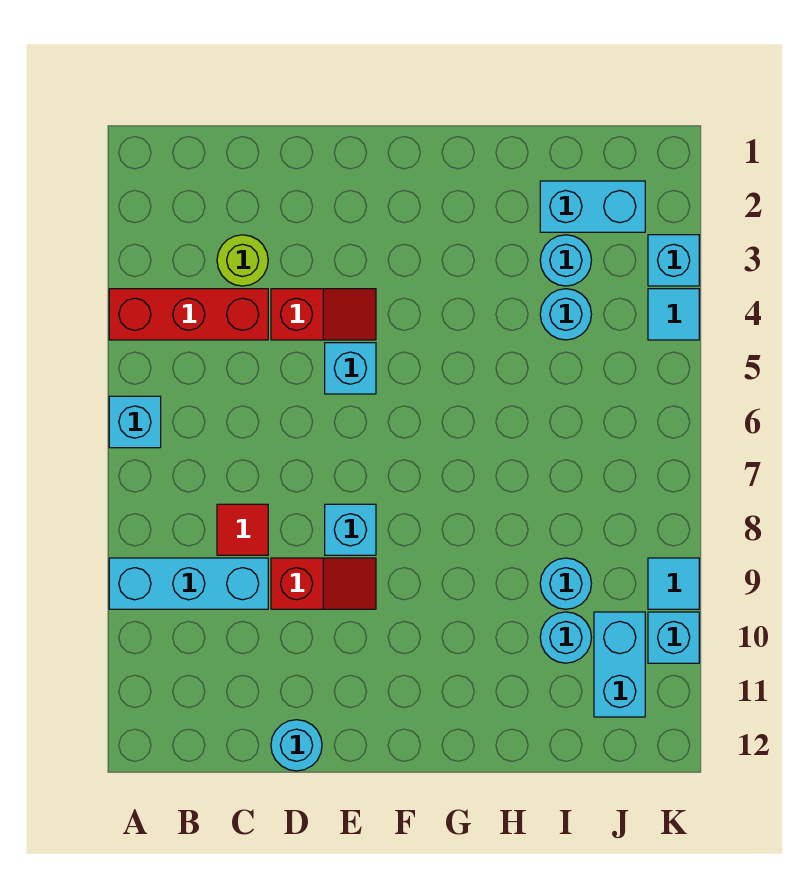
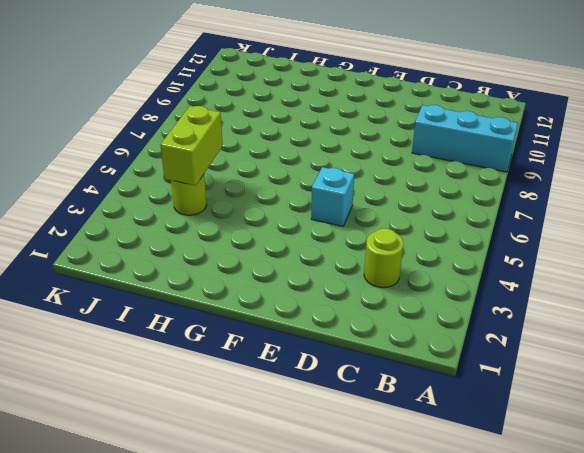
lime 1x1 round brick [171,174,207,215] -> cyan 1x1 round brick [540,289,592,340]
lime 1x2 brick [160,106,223,186] -> none
none -> red 1x3 brick [109,289,268,340]
none -> cyan 1x1 brick [109,396,161,448]
none -> red 1x1 tile [217,504,268,555]

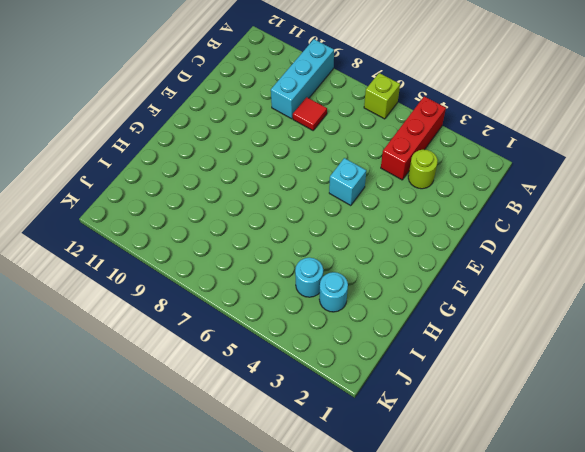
lime 1x1 brick [364,73,400,119] -> cyan 1x1 brick [109,396,161,448]
none -> red 1x2 slope [271,289,376,340]
none -> red 1x2 slope [271,558,376,609]
none -> cyan 1x1 round brick [271,720,322,771]

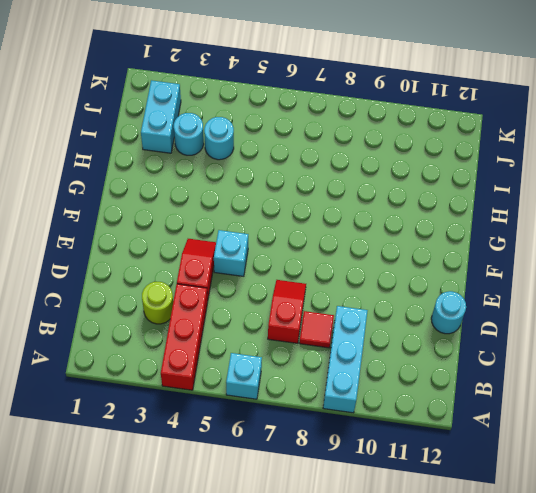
red 1x2 slope [268,280,306,343] -> red 1x2 slope moved to [271,558,376,609]
none -> cyan 1x1 brick [325,504,376,555]
none -> cyan 1x1 round brick [540,558,592,609]
none -> cyan 1x1 round brick [540,612,591,663]

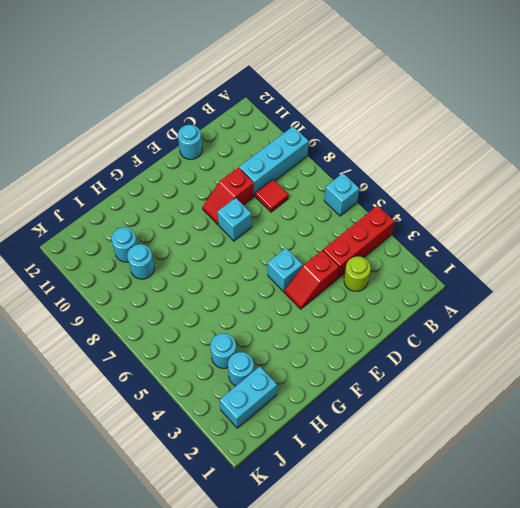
none -> cyan 1x2 brick [594,612,645,717]
none -> cyan 1x1 brick [648,235,699,286]
none -> cyan 1x1 tile [648,289,699,340]

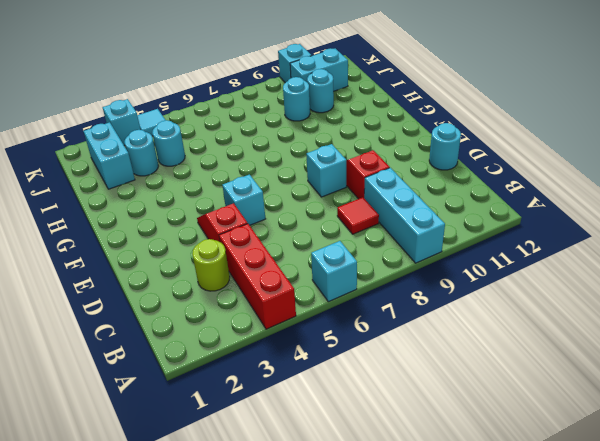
none -> cyan 1x1 tile [648,558,699,609]

